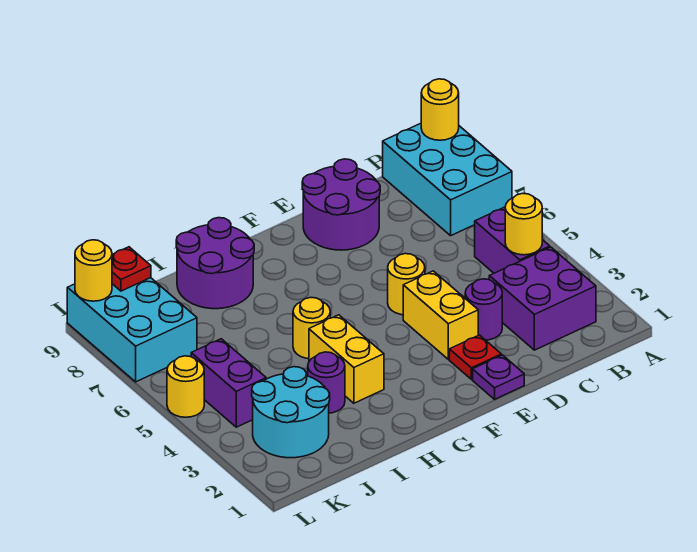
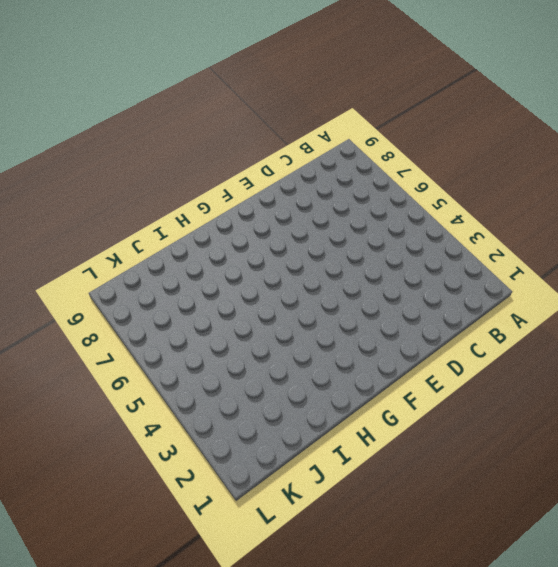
none -> cyan 2x3 brick [383,123,512,236]
none -> purple 2x2 brick [489,247,596,350]
none -> purple 1x2 brick [475,207,550,273]

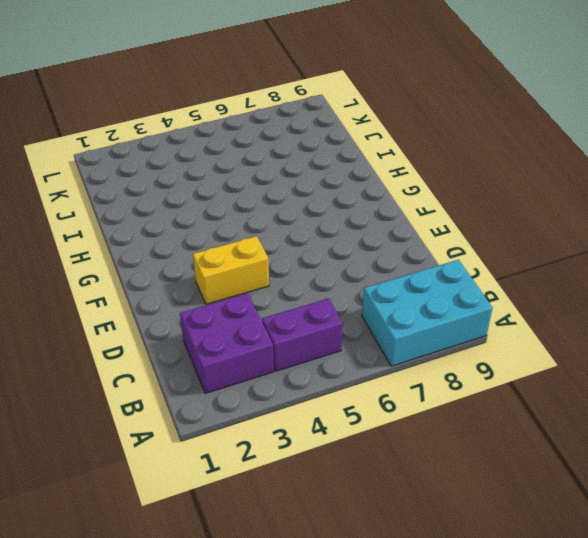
none -> purple 1x1 round brick [465,279,502,340]
none -> purple 2x2 round brick [302,159,380,250]
none -> purple 1x1 plate [473,355,524,399]

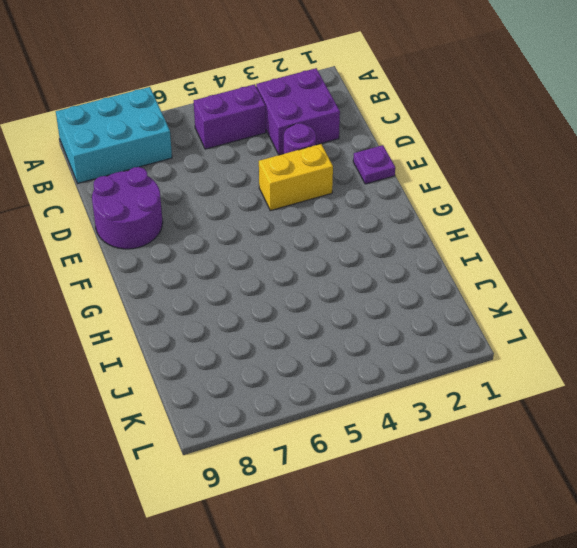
none -> red 1x1 plate [449,335,501,379]
none -> yellow 1x1 round brick [388,254,425,315]
none -> yellow 1x2 brick [309,315,384,403]

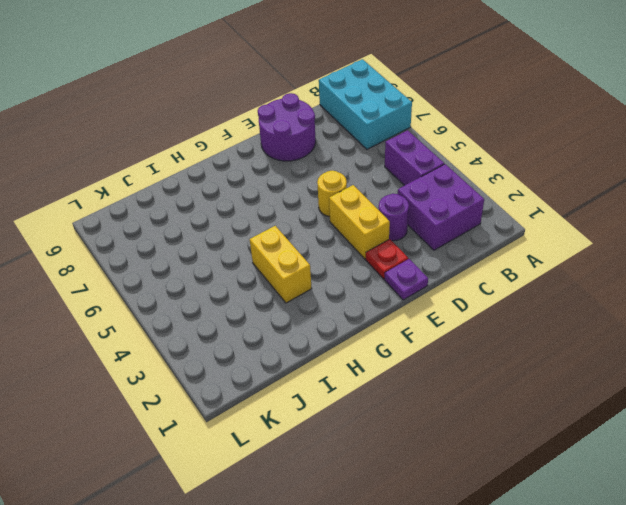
none -> yellow 1x1 round brick [293,297,330,359]
none -> purple 2x2 round brick [176,218,254,309]
none -> purple 1x1 round brick [308,352,345,413]

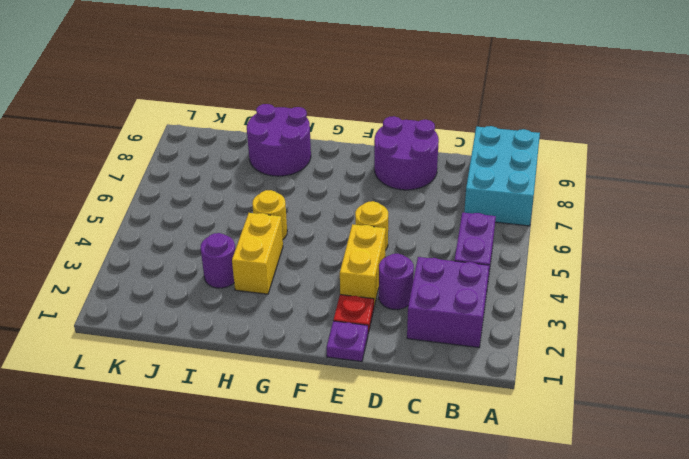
none -> cyan 2x2 round brick [252,367,330,458]
none -> purple 1x2 brick [191,339,266,427]
none -> cyan 2x3 brick [67,278,197,382]

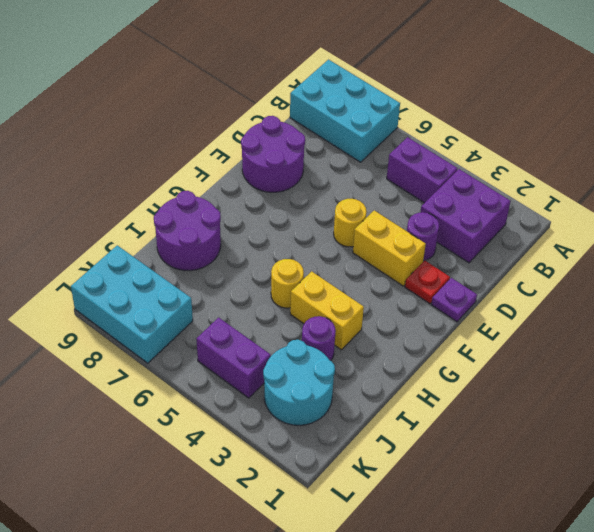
none -> yellow 1x1 round brick [167,356,204,417]
none -> yellow 1x1 round brick [421,79,459,140]
none -> yellow 1x1 round brick [505,193,542,255]

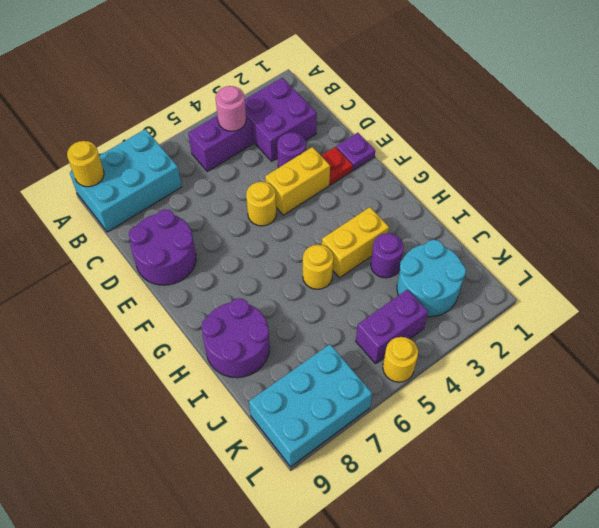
pink 1x1 round brick [215,86,246,131] -> yellow 1x1 round brick [505,193,542,255]
none -> red 1x1 plate [112,247,151,291]
none -> yellow 1x1 round brick [75,240,112,301]

